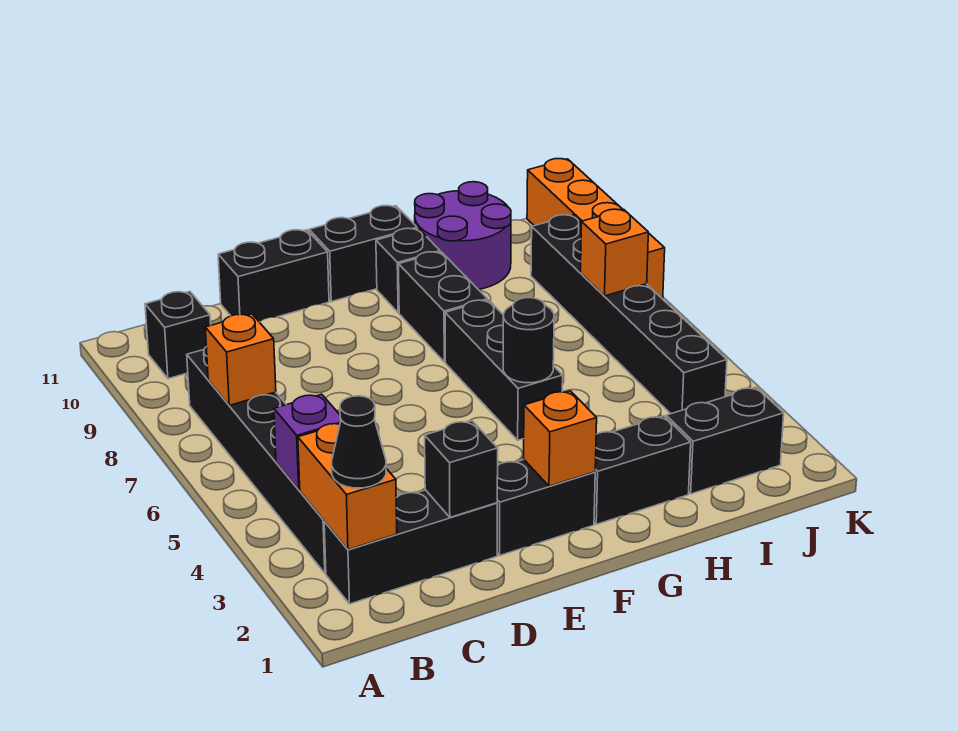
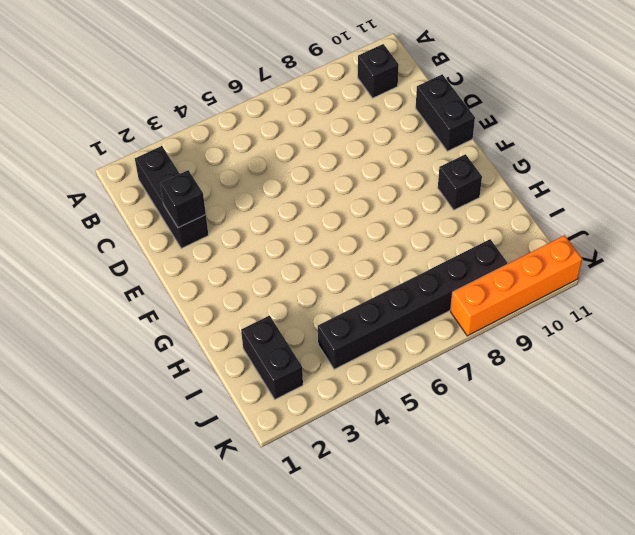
none -> black 1x6 brick [187,347,326,573]
none -> black 1x2 brick [497,460,595,555]
none -> black 1x2 brick [309,206,417,302]

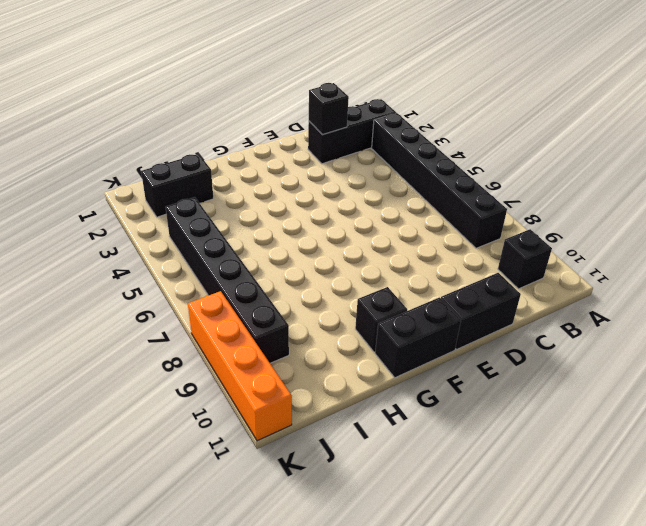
none -> black 1x2 brick [497,460,595,555]
none -> black 1x2 brick [594,416,691,524]
none -> black 1x3 brick [445,300,563,440]

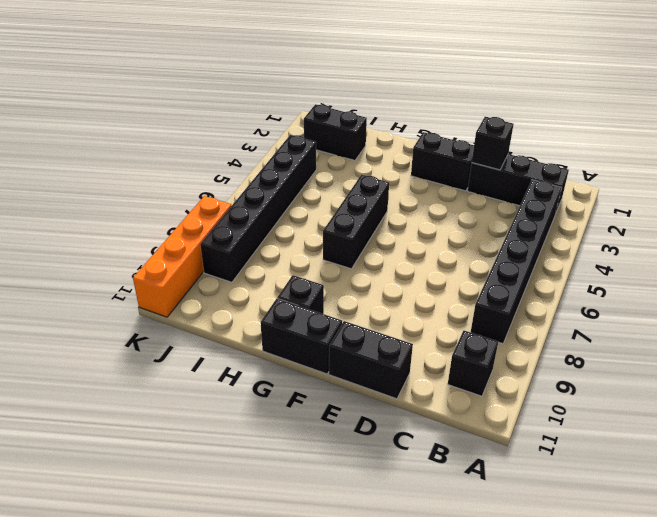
none -> black 1x2 brick [594,416,691,524]
none -> black 1x2 brick [398,252,487,362]
none -> purple 2x2 round brick [415,182,511,290]

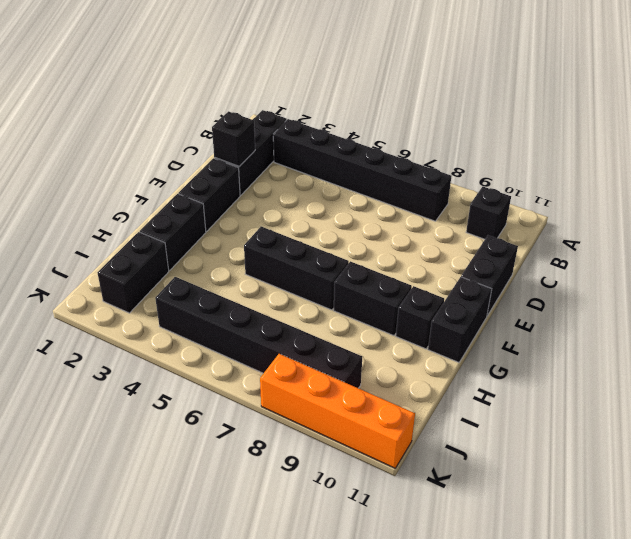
none -> purple 2x2 round brick [415,182,511,290]
none -> orange 1x2 brick [298,424,397,550]
none -> purple 1x1 brick [274,394,341,490]

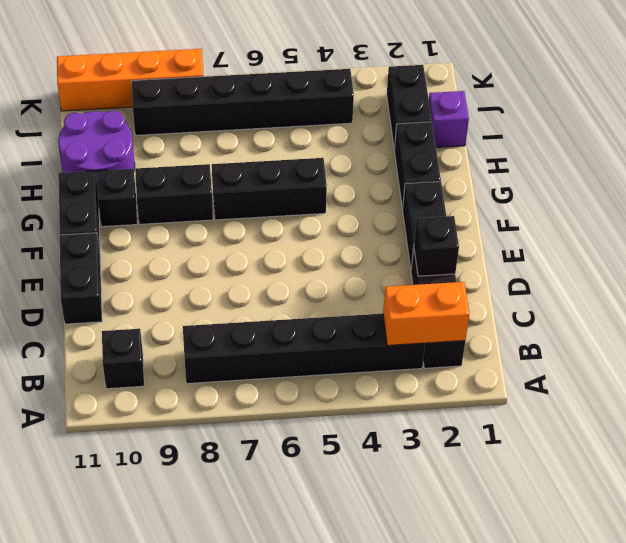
purple 1x1 brick [429,91,469,147] -> purple 1x1 brick moved to [274,394,341,490]
none -> orange 1x1 brick [205,314,276,405]
none -> orange 1x1 brick [524,391,597,486]
none -> black 1x1 round brick [503,298,554,383]

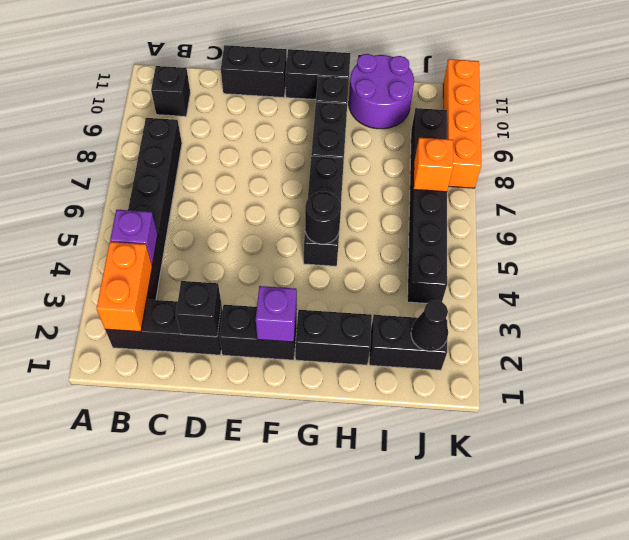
purple 1x1 brick [256,286,297,342] -> orange 1x1 brick [524,391,597,486]
black 1x1 cone [411,300,448,351] -> black 1x1 cone moved to [332,396,386,488]
none -> orange 1x1 brick [205,314,276,405]

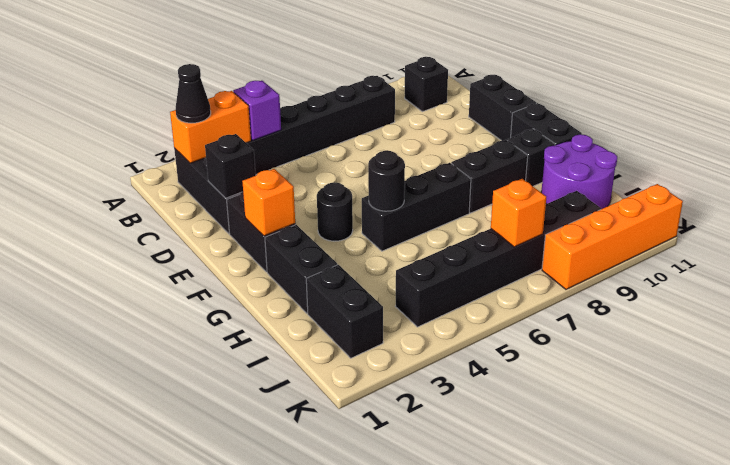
black 1x1 round brick [317,182,353,241] -> none
none -> orange 1x1 brick [205,314,276,405]

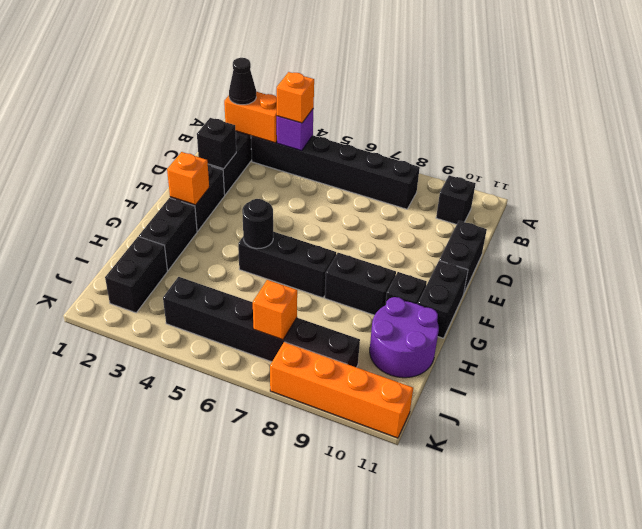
orange 1x1 brick [277,72,314,123] -> orange 1x1 brick moved to [205,314,276,405]

